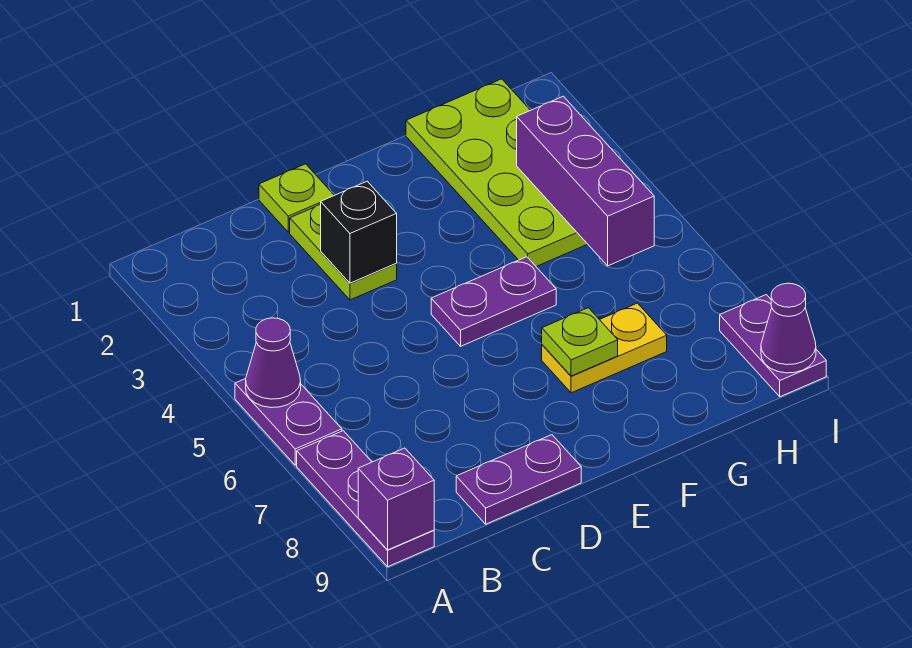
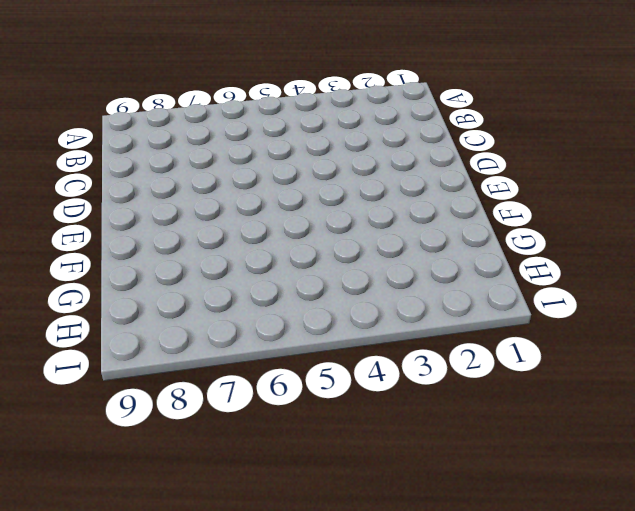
none -> purple 1x2 plate [235,379,342,465]
none -> purple 1x3 plate [297,431,434,567]
none -> purple 1x2 plate [456,435,581,524]

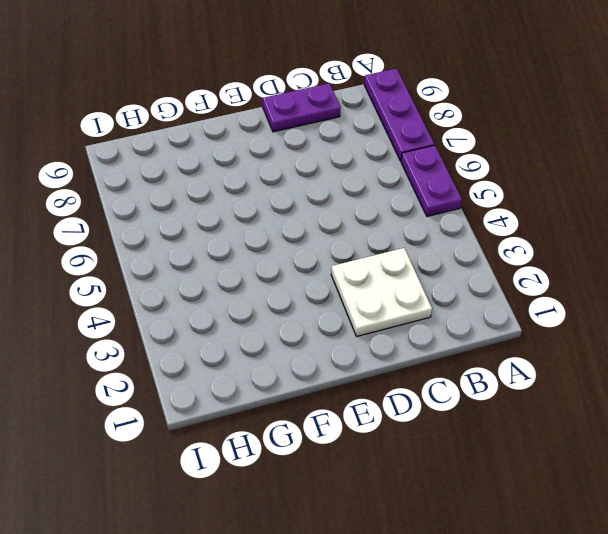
white 2x2 plate [331,248,432,336] -> lime 1x2 plate [290,204,397,300]
none -> lime 1x1 plate [259,164,334,232]
none -> purple 1x2 plate [431,257,556,346]
none -> yellow 1x2 plate [542,303,667,393]

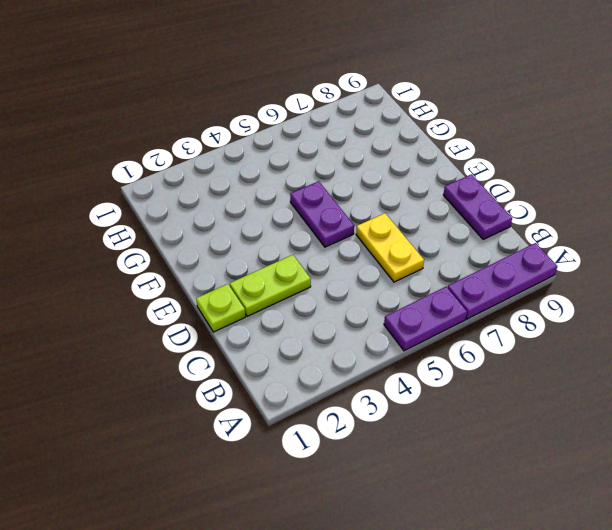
yellow 1x2 plate [356,213,424,282] -> yellow 1x2 plate moved to [542,303,667,393]
none -> lime 2x4 plate [406,79,587,266]
none -> purple 1x2 plate [720,295,826,397]
none -> purple 1x1 cone [246,318,301,408]

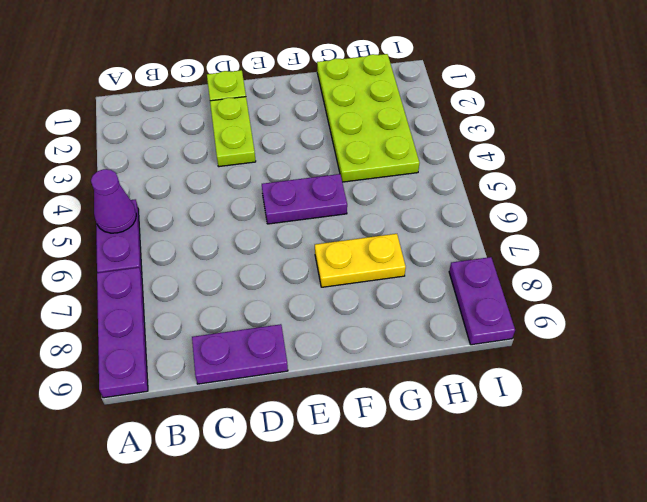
none -> purple 1x1 brick [358,448,434,550]
none -> black 1x1 brick [321,181,397,283]
none -> lime 1x1 plate [542,308,618,376]

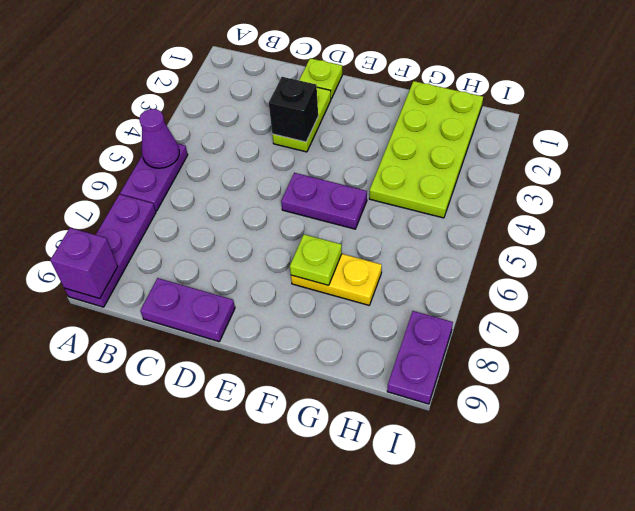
none -> purple 1x3 brick [517,96,654,266]
none -> purple 1x1 cone [761,283,816,373]

